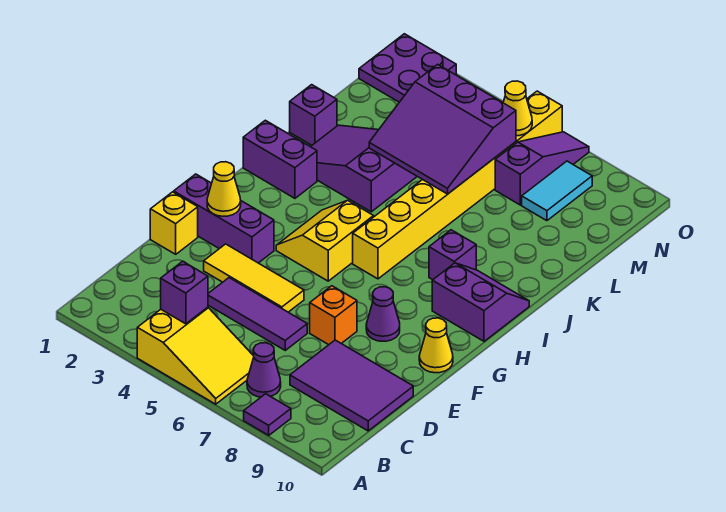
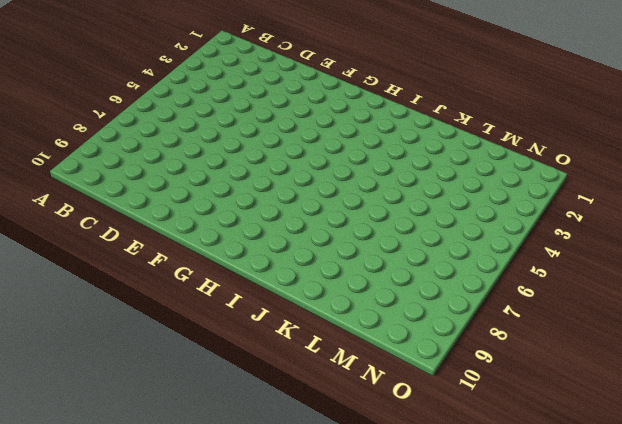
none -> yellow 2x3 slope [137,307,254,404]
none -> purple 1x1 tile [244,394,291,435]
none -> purple 1x1 cone [247,343,281,397]

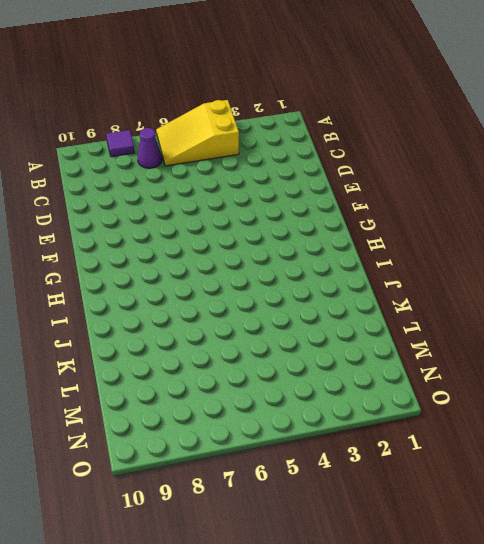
none -> purple 2x3 tile [290,340,413,431]
none -> purple 1x3 tile [208,278,307,350]
none -> yellow 1x1 brick [150,192,198,254]

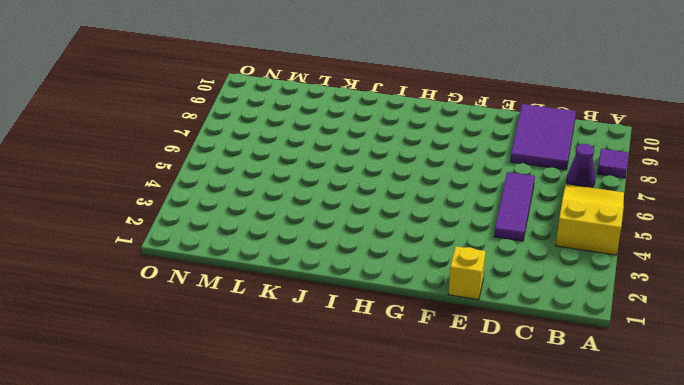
none -> yellow 1x3 tile [204,244,304,312]
none -> orange 1x1 brick [310,286,357,345]
none -> purple 1x3 brick [174,174,274,263]

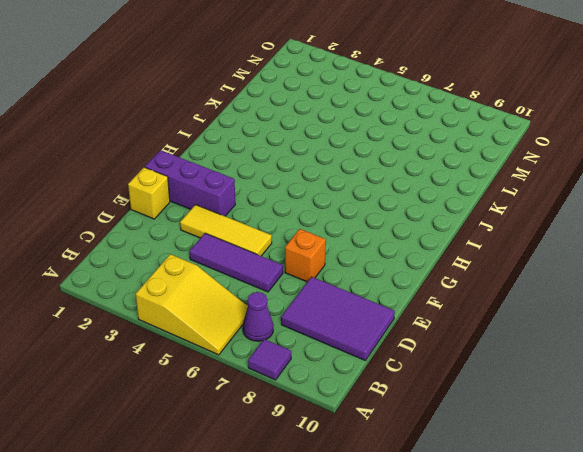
none -> purple 1x1 cone [366,287,400,341]
none -> yellow 1x1 cone [419,318,453,373]
none -> yellow 2x2 slope [276,200,374,281]

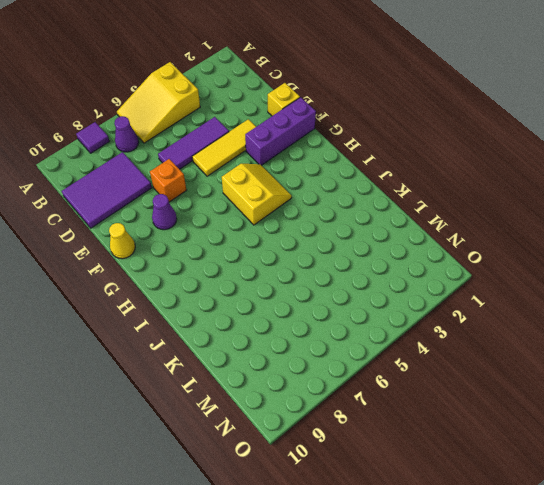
none -> yellow 1x8 brick [353,91,562,279]
none -> purple 2x2 slope [432,263,529,341]
none -> purple 1x2 brick [243,120,317,198]

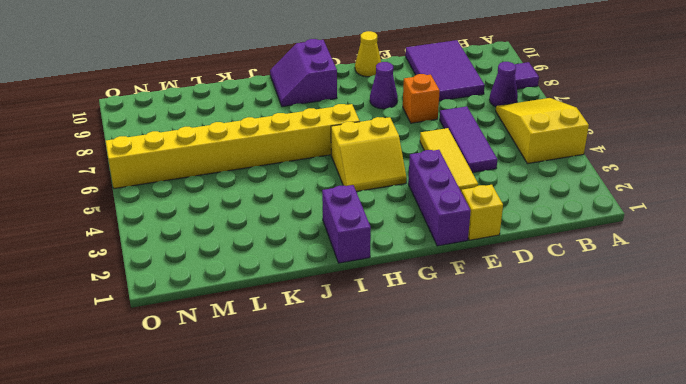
none -> purple 1x1 brick [429,230,476,280]
none -> purple 2x3 slope [311,125,417,212]
none -> purple 1x1 brick [290,85,337,145]

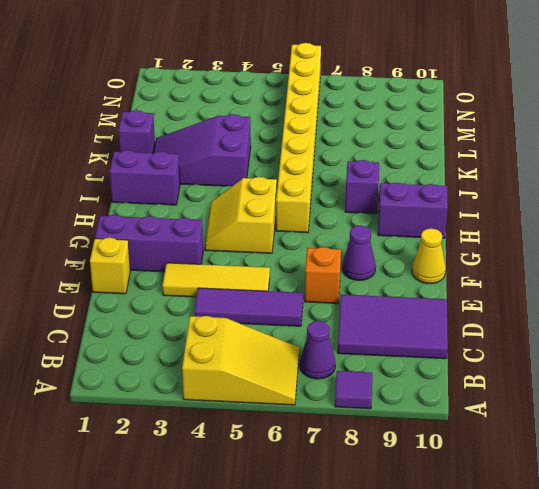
none -> purple 1x3 slope [495,132,589,205]
none -> cyan 1x2 tile [522,161,592,221]
none -> purple 2x2 plate [359,34,456,102]

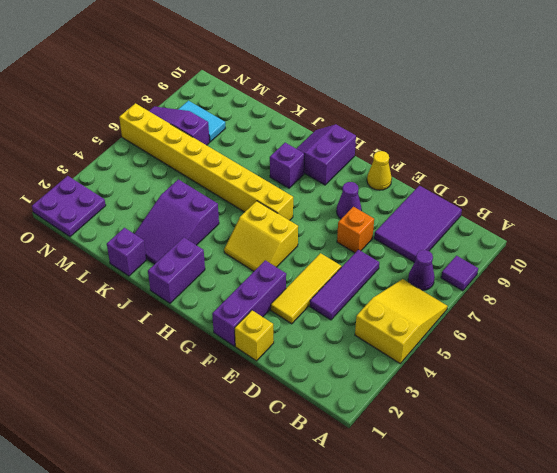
none -> purple 1x1 brick [161,261,208,324]
none -> yellow 1x1 cone [207,162,241,216]
none -> purple 3x3 slope [369,64,516,194]

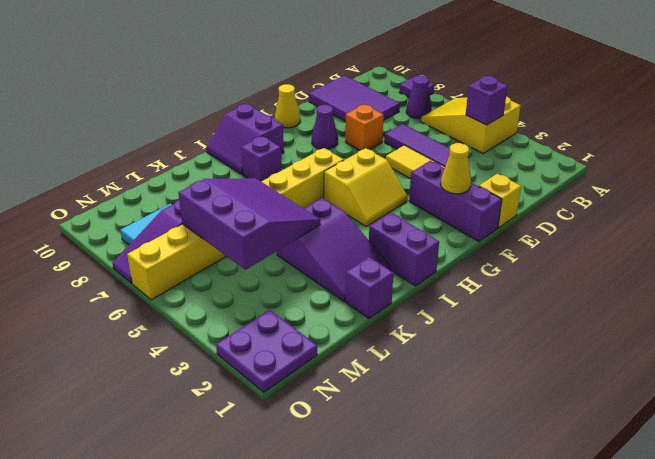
none -> yellow 1x1 cone [503,81,532,136]

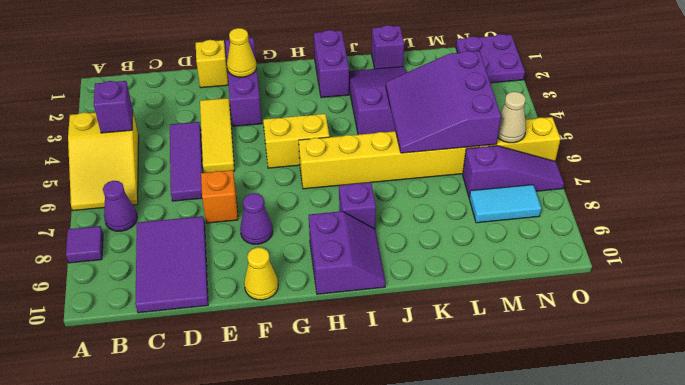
tan 1x1 cone [498,92,526,143] -> yellow 1x1 cone [503,81,532,136]

